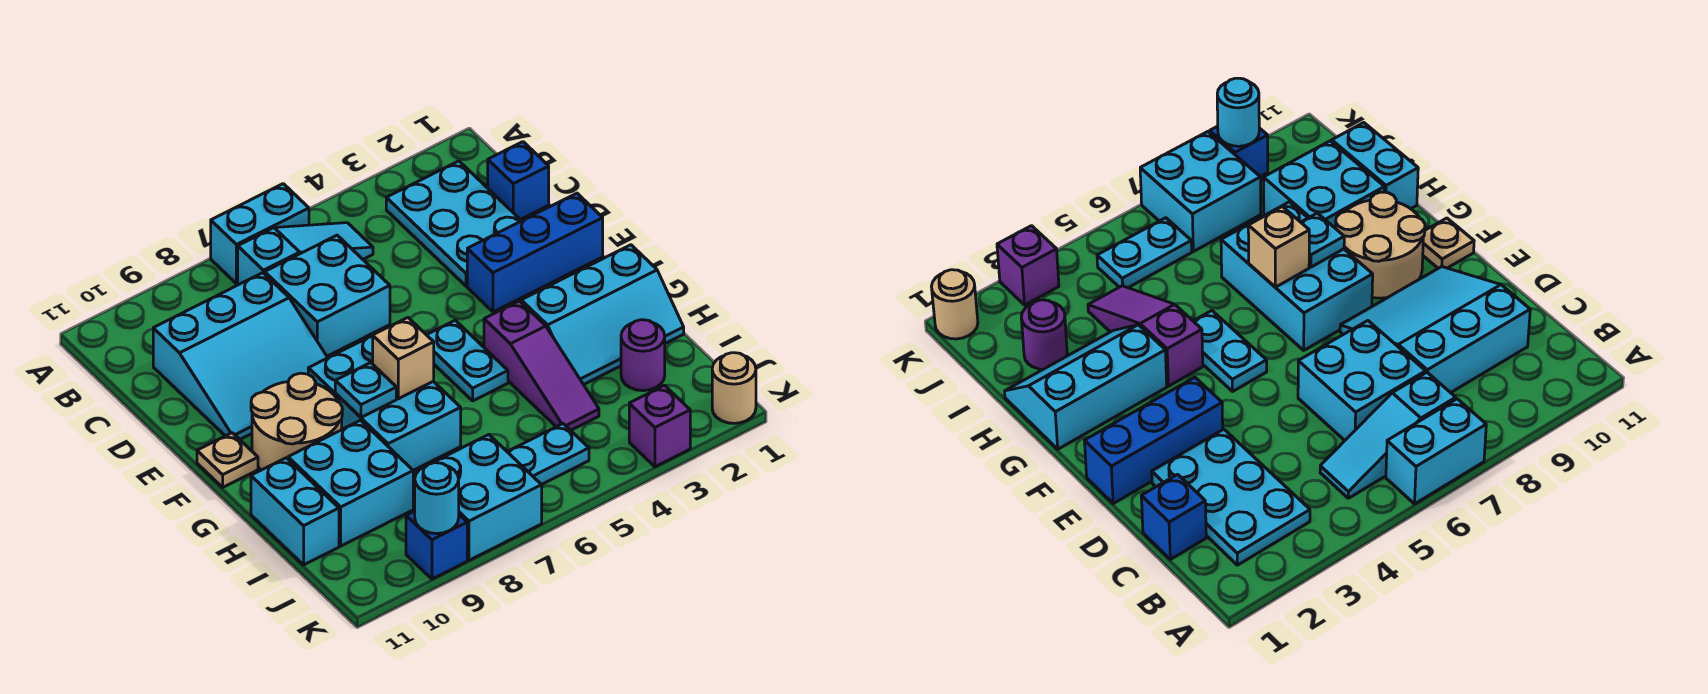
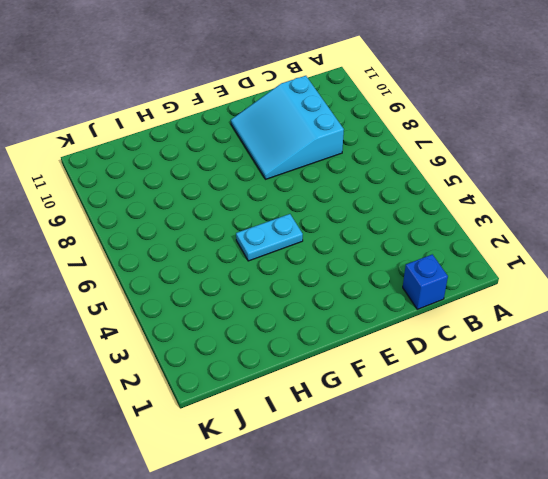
none -> cyan 1x2 brick [211,184,309,284]
none -> cyan 2x3 plate [386,161,521,286]
none -> cyan 1x3 slope [238,223,373,285]

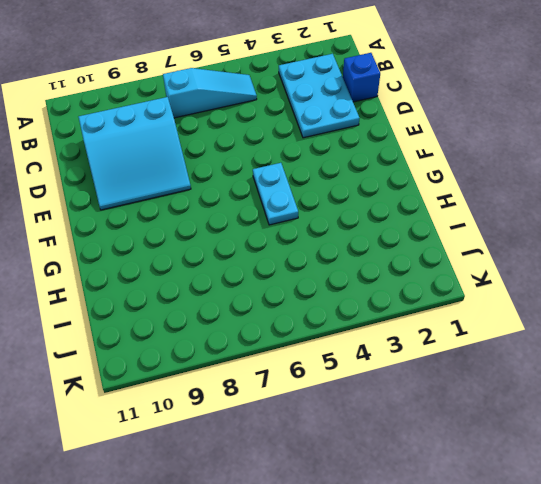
none -> cyan 1x2 brick [211,184,309,284]
none -> cyan 2x2 brick [265,235,390,356]
none -> blue 1x3 brick [467,193,603,312]

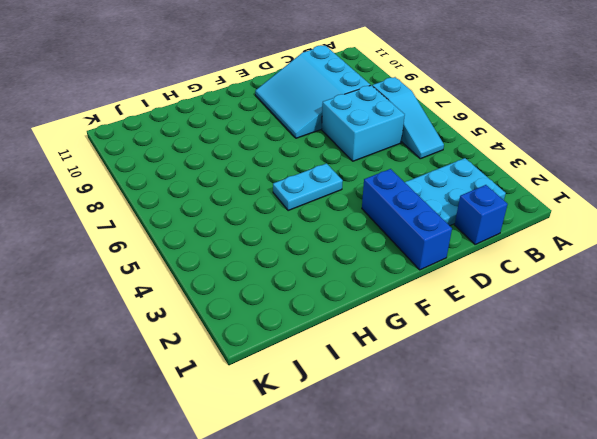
none -> cyan 1x2 brick [211,184,309,284]
none -> cyan 2x3 brick [308,335,461,470]
none -> tan 2x2 round brick [251,373,342,470]

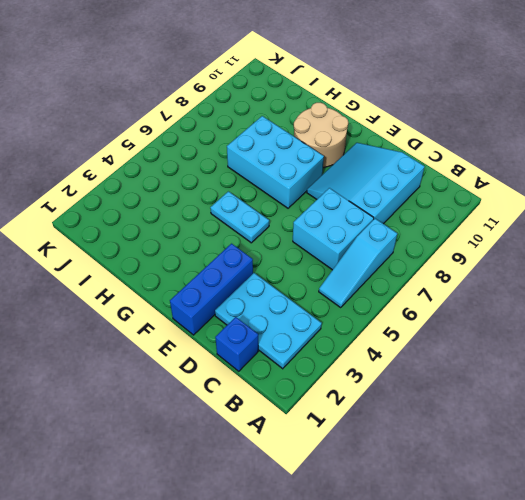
none -> cyan 1x2 brick [211,184,309,284]
none -> tan 1x1 plate [197,433,258,487]
none -> cyan 2x3 slope [521,245,684,385]

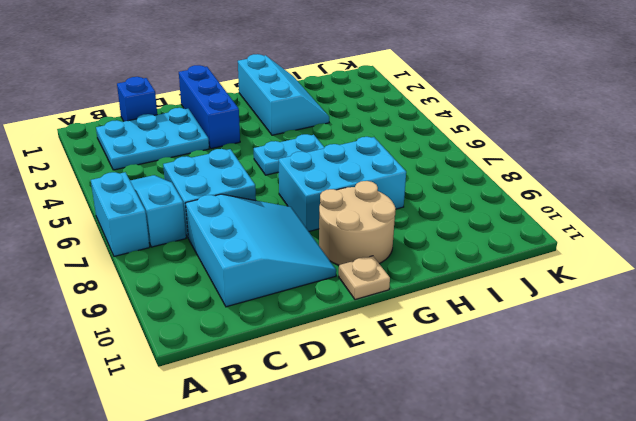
none -> purple 1x3 slope [484,301,599,430]
none -> cyan 2x2 brick [288,420,413,546]
none -> cyan 1x2 brick [251,458,339,565]

